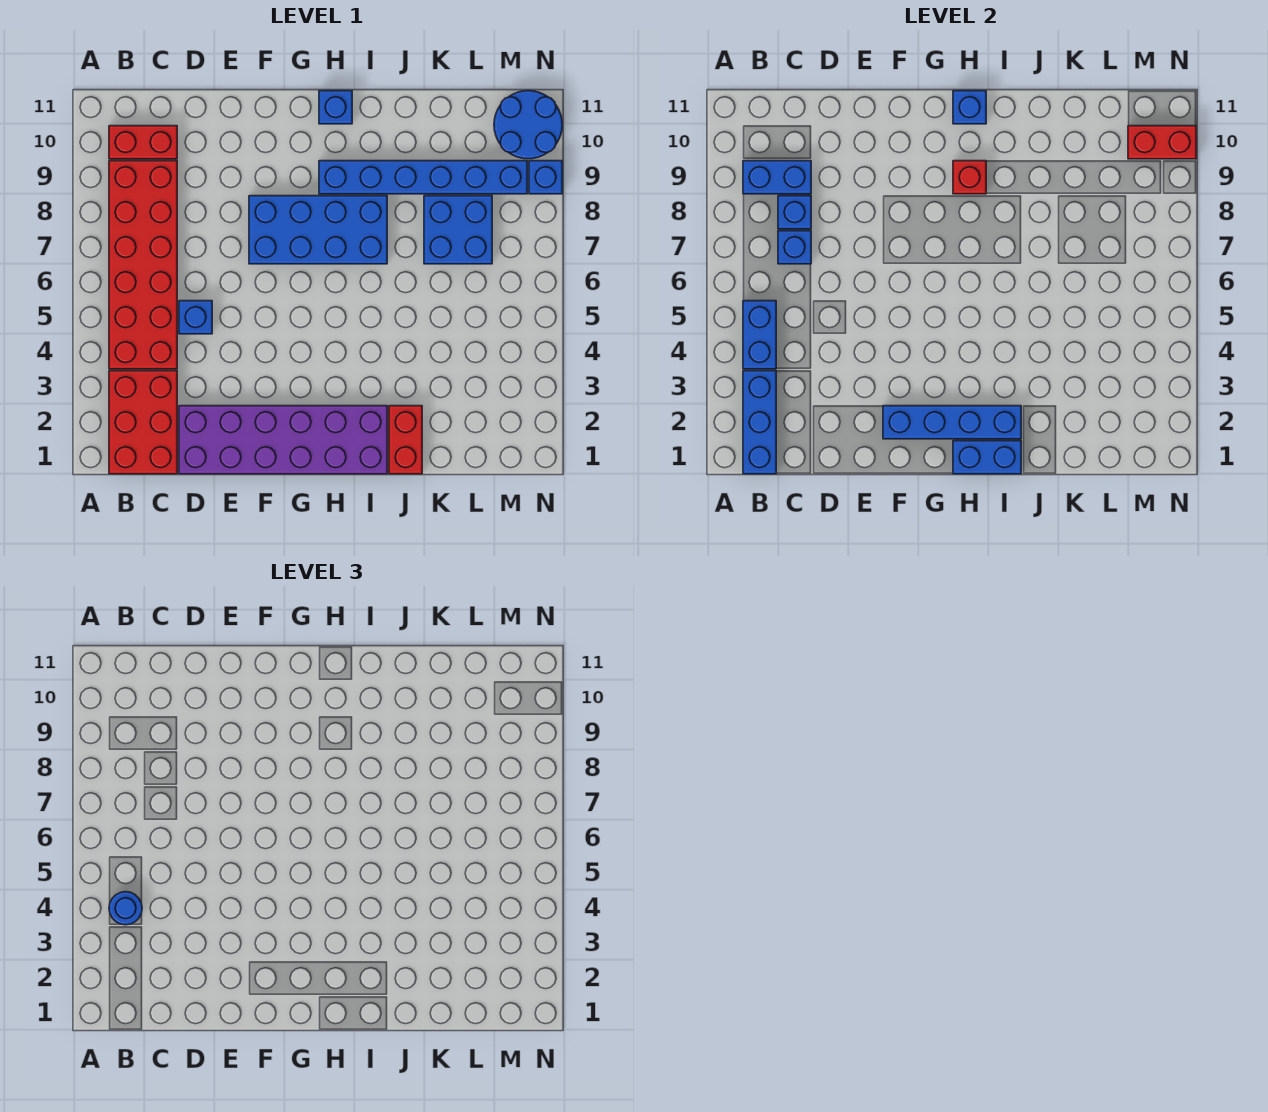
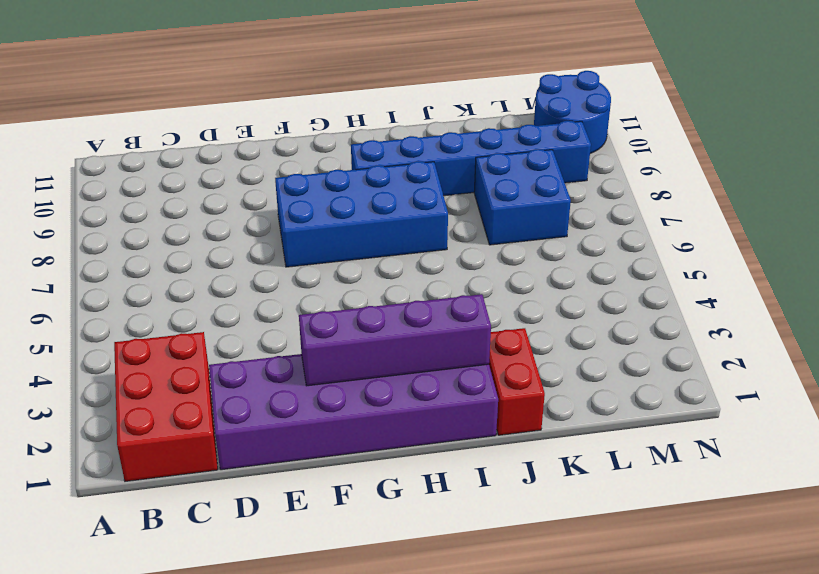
purple 1x4 brick [299,294,491,386] -> blue 1x4 brick [883,406,1021,439]
none -> red 2x6 brick [109,161,177,369]
none -> red 1x2 brick [109,126,177,159]
none -> blue 1x1 brick [179,301,212,334]

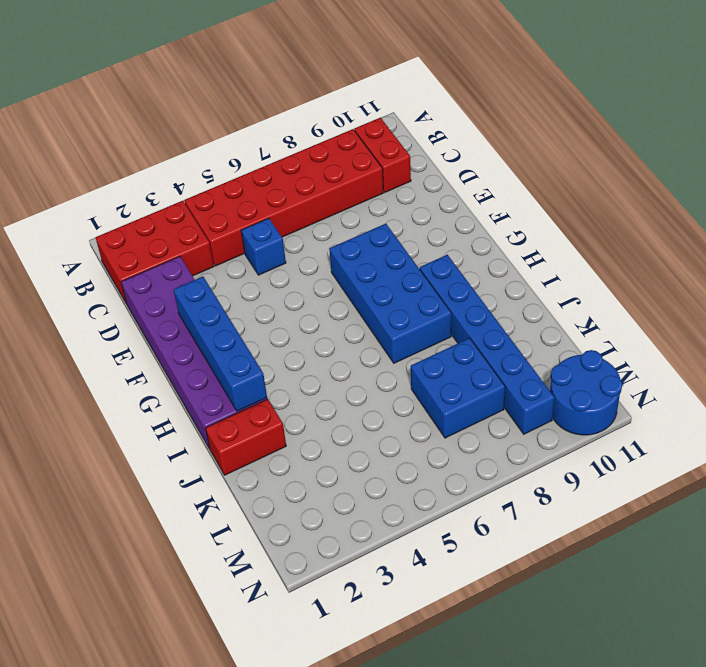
none -> blue 1x1 brick [319,91,352,124]
none -> blue 1x1 brick [529,161,562,194]
none -> blue 1x3 brick [743,371,776,474]

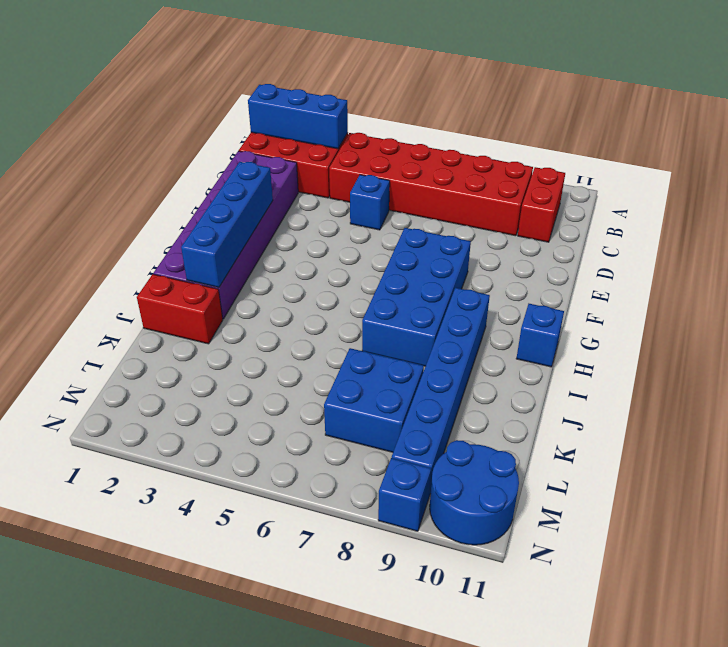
none -> blue 1x2 brick [743,301,776,369]
none -> blue 1x2 brick [743,161,811,194]
none -> blue 1x1 brick [778,231,811,264]

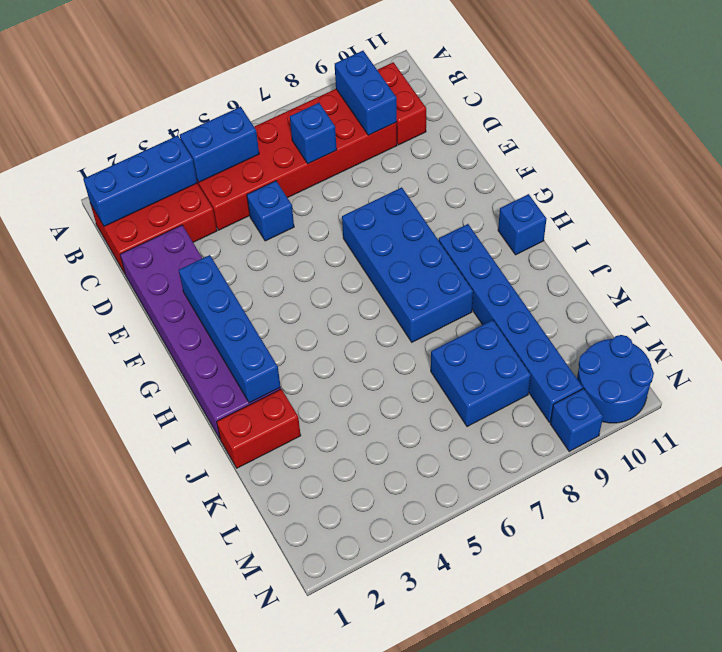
none -> blue 1x1 brick [778,196,811,229]
none -> blue 1x2 brick [953,441,1021,474]
none -> red 1x1 brick [953,161,986,194]

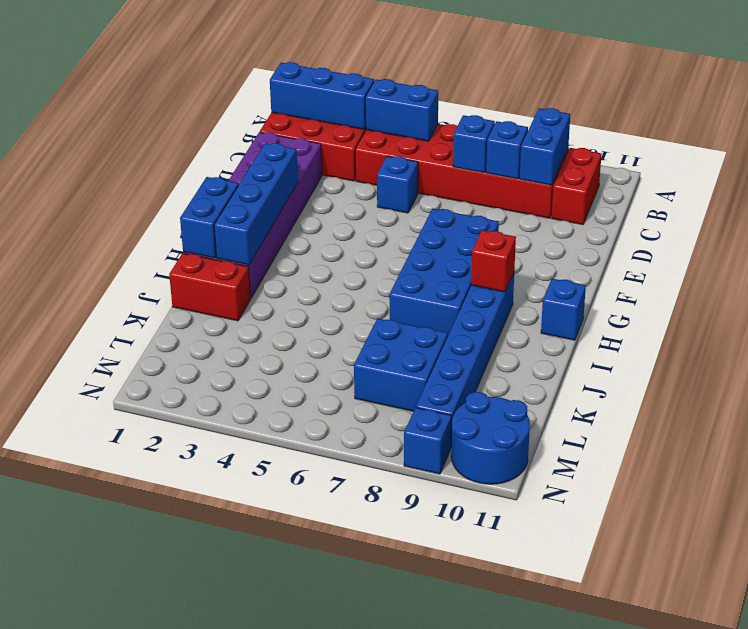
none -> blue 1x1 brick [953,91,986,124]
none -> red 1x2 brick [1128,126,1196,159]
none -> blue 1x1 round brick [109,892,142,925]

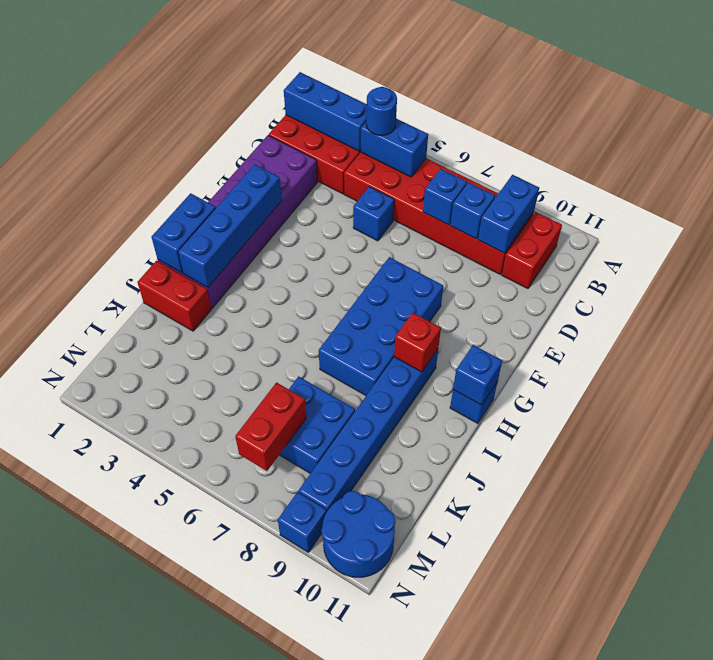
red 1x2 brick [235,383,306,471] -> red 1x2 brick moved to [1128,126,1196,159]

